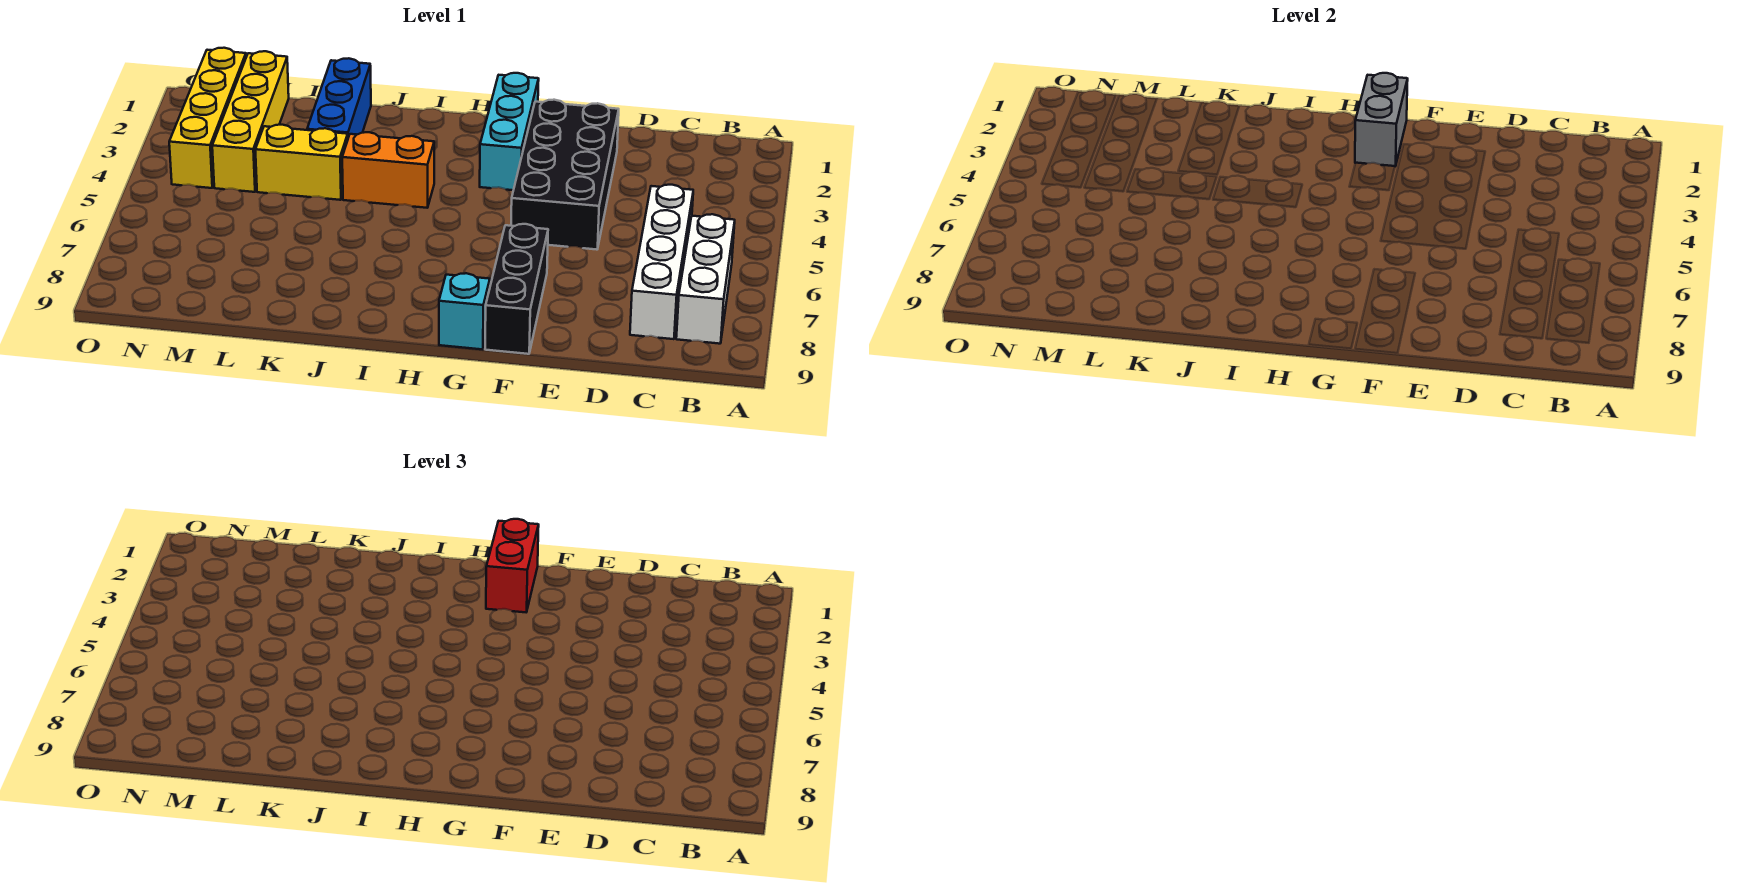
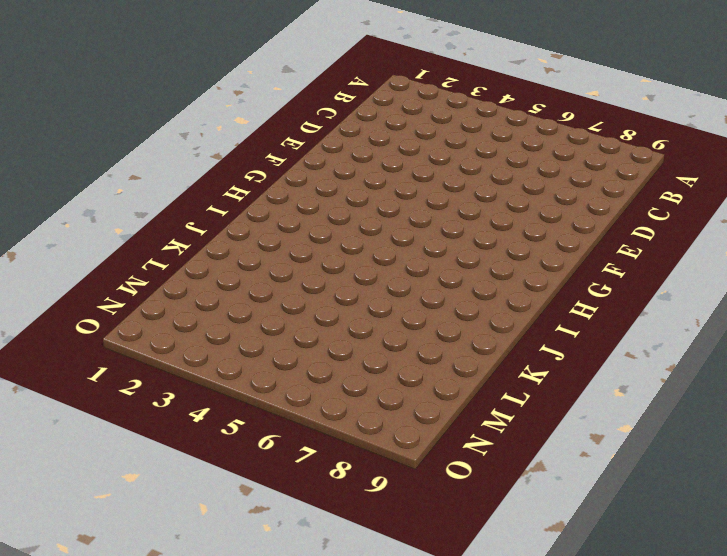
none -> white 1x3 brick [676,214,735,344]
none -> white 1x4 brick [630,185,693,339]
none -> black 2x4 brick [511,100,619,250]

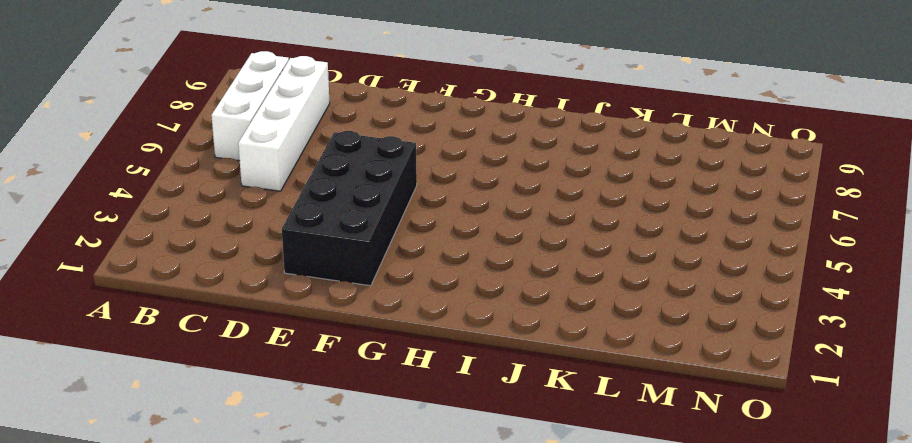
none -> black 1x3 brick [485,224,548,354]
none -> cyan 1x3 brick [480,73,539,190]
none -> cyan 1x1 brick [439,273,490,349]

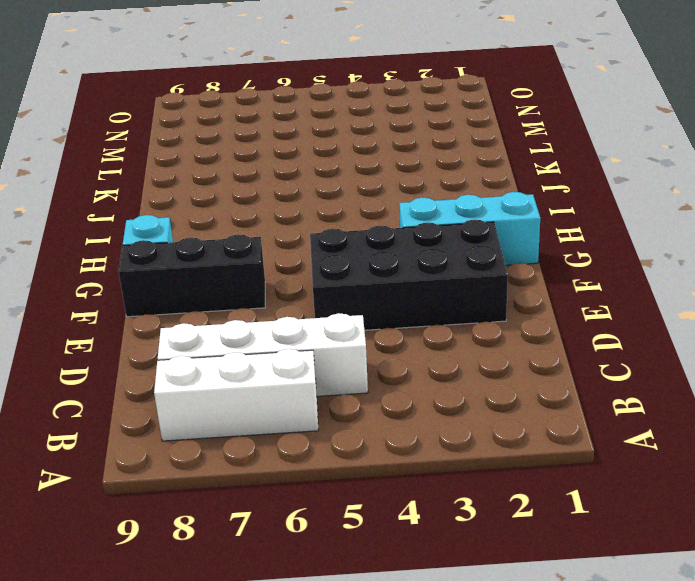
none -> orange 1x2 brick [342,132,434,208]
none -> blue 1x3 brick [307,58,371,137]
none -> yellow 1x2 brick [255,125,348,200]

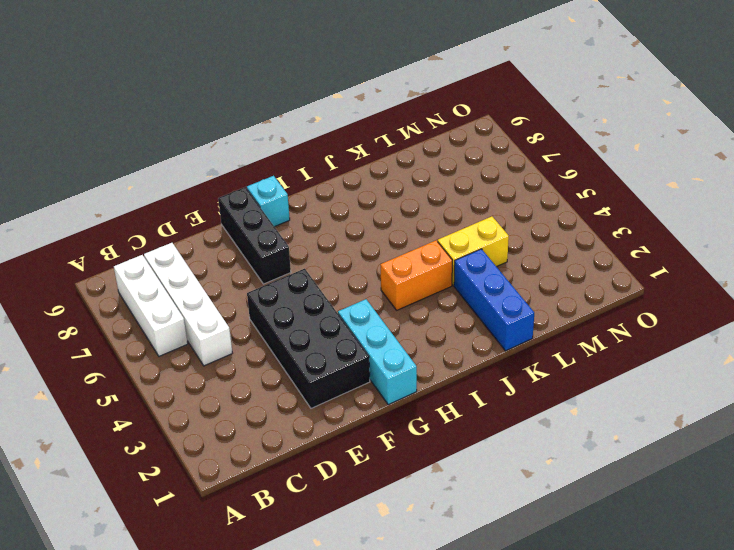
none -> yellow 1x4 brick [212,51,289,192]
none -> yellow 1x4 brick [169,48,246,188]
none -> grey 1x2 brick [1355,73,1408,166]

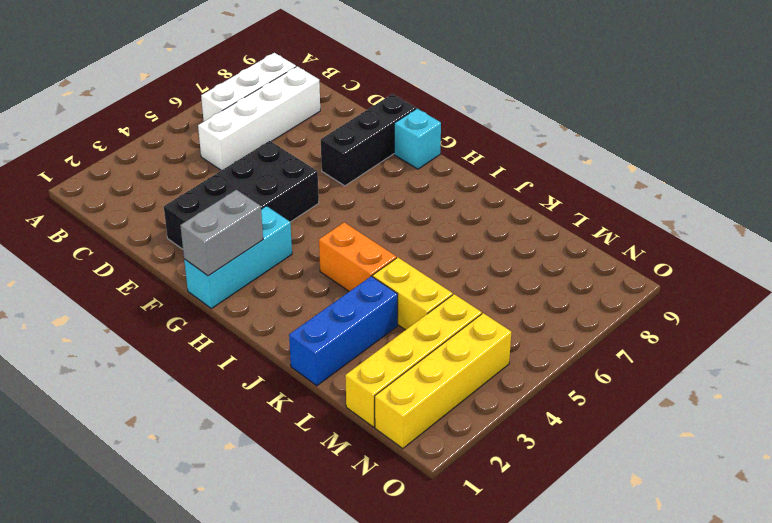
none -> red 1x2 brick [486,519,539,612]

